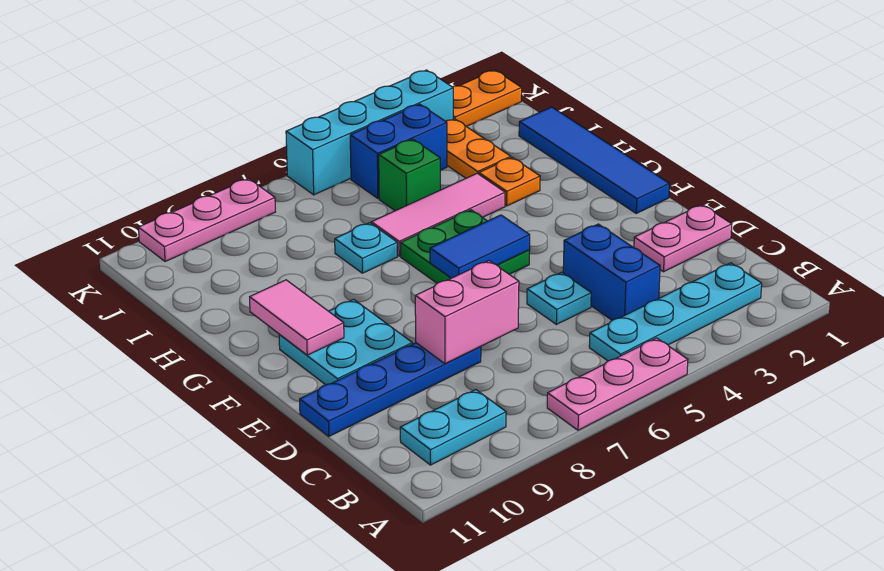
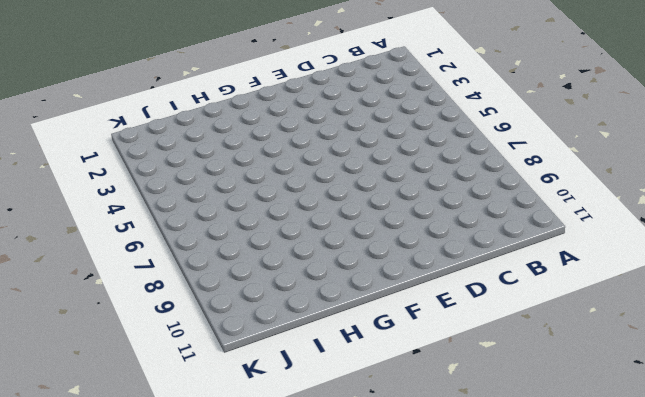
none -> pink 1x3 plate [547,338,688,430]
none -> cyan 1x4 plate [589,263,762,361]
none -> cyan 1x2 plate [400,390,506,465]

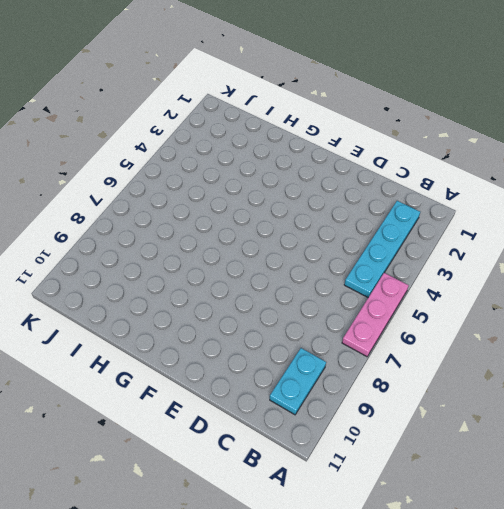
none -> blue 1x2 brick [563,224,660,320]
none -> pink 1x2 plate [634,205,732,272]
none -> cyan 1x1 plate [527,272,591,324]

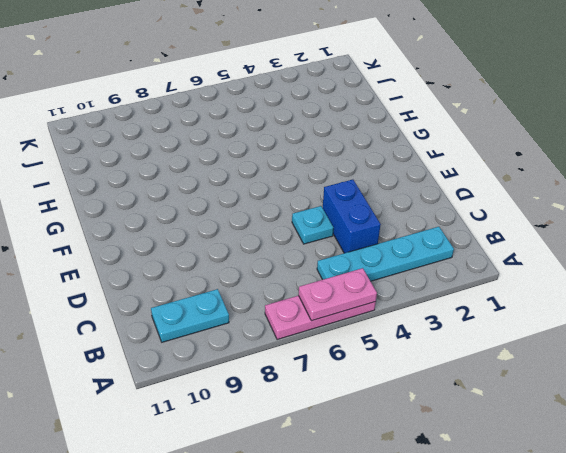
pink 1x2 plate [298,268,377,321] -> pink 1x2 plate moved to [634,205,732,272]
none -> blue 1x4 plate [300,343,481,436]
none -> cyan 2x2 plate [279,299,412,385]
none -> blue 1x4 tile [519,107,669,213]

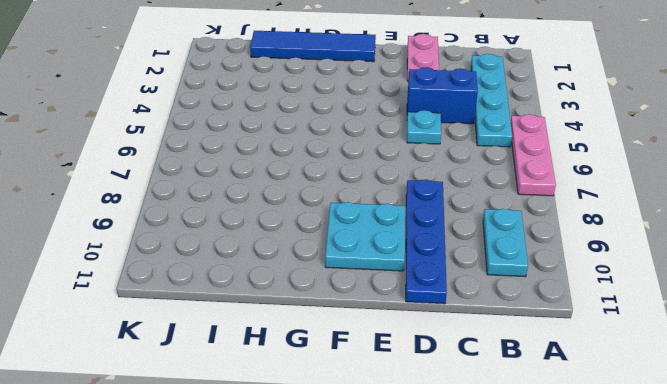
none -> green 2x2 plate [400,210,530,283]
none -> orange 1x1 plate [479,157,540,206]
none -> pink 1x3 tile [371,173,505,256]

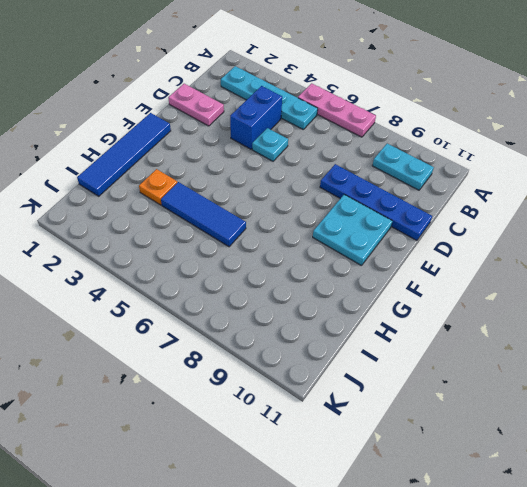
blue 1x3 tile [161,182,246,247] -> pink 1x3 tile [371,173,505,256]
none -> green 2x2 plate [400,210,530,283]
none -> cyan 1x1 plate [335,223,397,273]
none -> orange 1x2 plate [446,119,511,178]

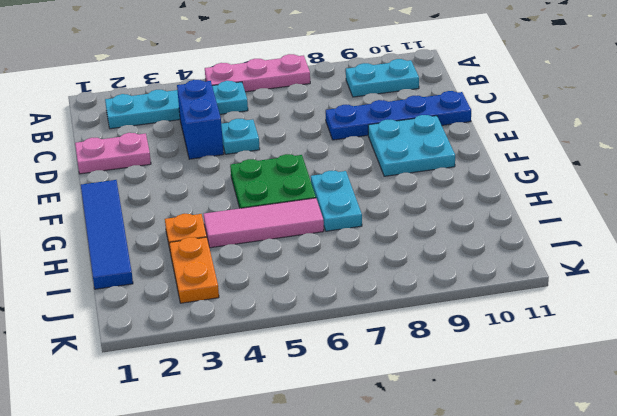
cyan 1x2 plate [311,171,362,231] -> cyan 1x1 plate [335,223,397,273]
none -> green 1x1 brick [379,139,440,211]
none -> blue 1x2 brick [350,104,447,198]
none -> orange 1x2 plate [453,70,522,126]

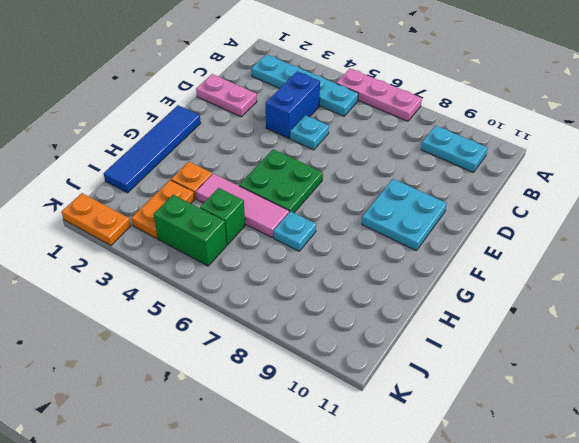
green 1x2 brick [154,195,227,266] -> blue 1x2 brick [350,104,447,198]
none -> blue 1x4 plate [300,343,481,436]
none -> cyan 1x4 brick [286,70,453,195]
none -> pink 1x3 plate [138,179,275,262]

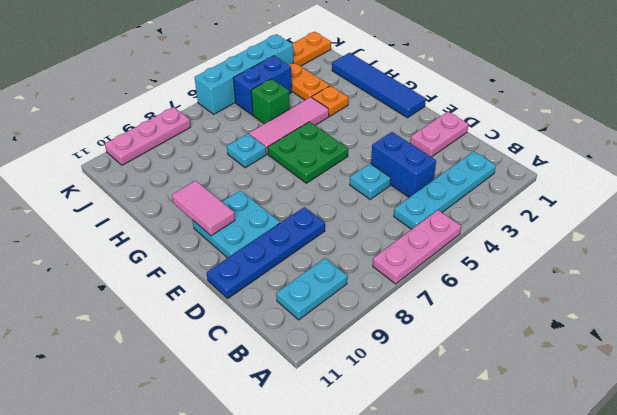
none -> pink 1x2 brick [415,261,519,364]
none -> blue 1x2 tile [430,215,530,278]

